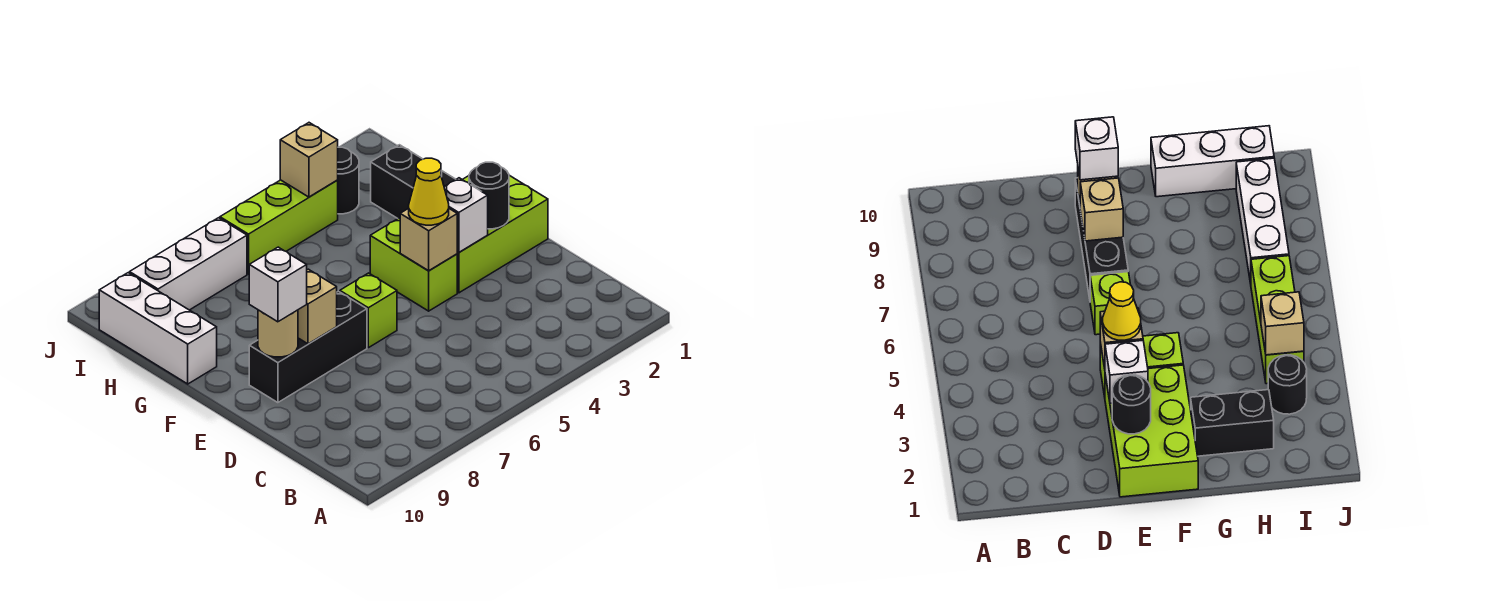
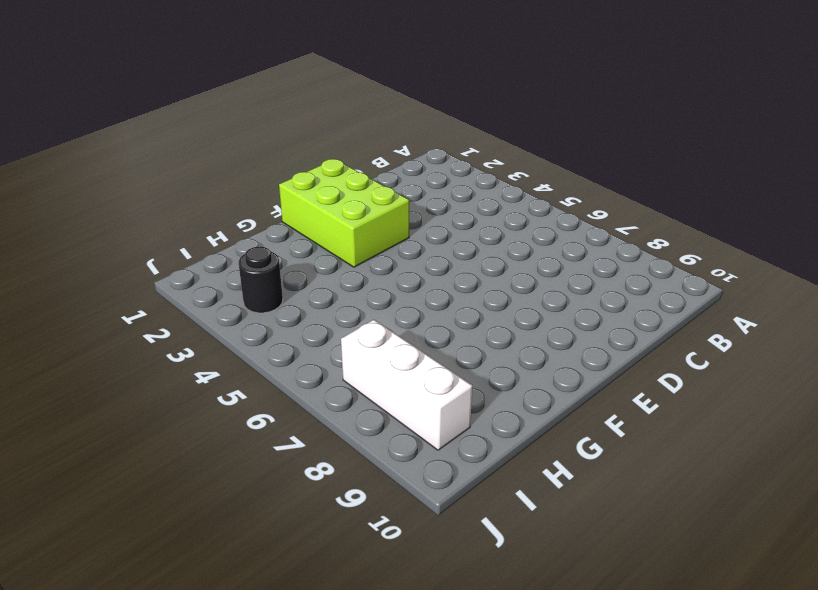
none -> lime 1x2 brick [370,218,457,311]
none -> lime 1x1 brick [340,273,397,348]
none -> black 1x3 brick [249,291,367,403]

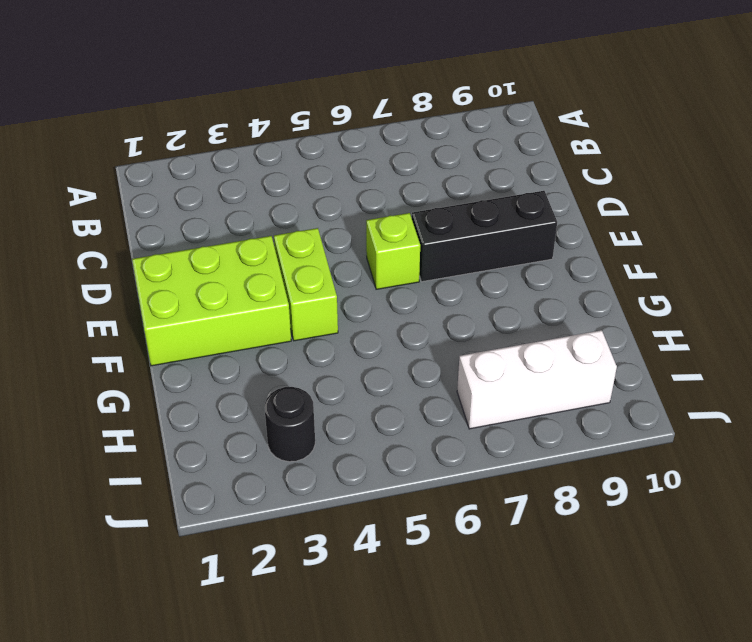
none -> black 1x2 brick [371,145,456,219]
none -> white 1x3 brick [99,273,217,384]
none -> lime 1x3 brick [220,180,338,274]

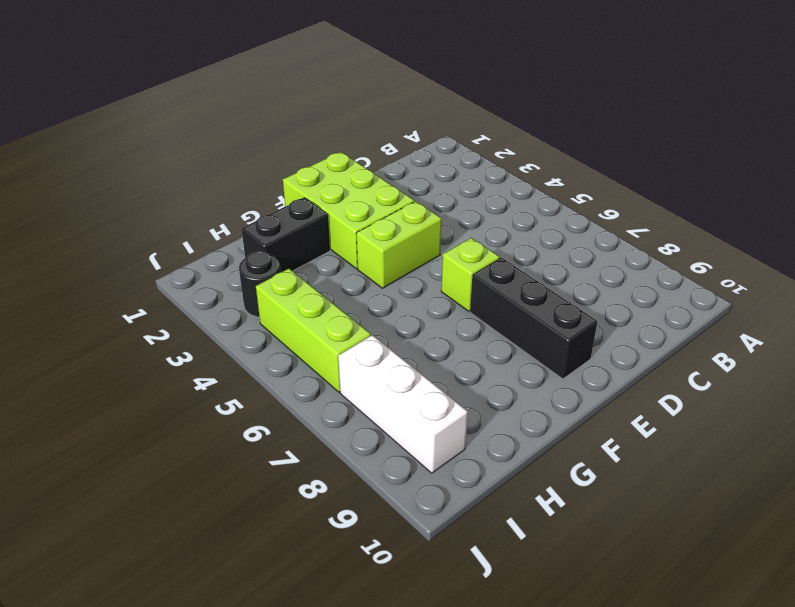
none -> white 1x3 brick [99,273,217,384]
none -> black 1x1 round brick [469,162,509,229]
none -> white 1x1 brick [444,178,488,253]

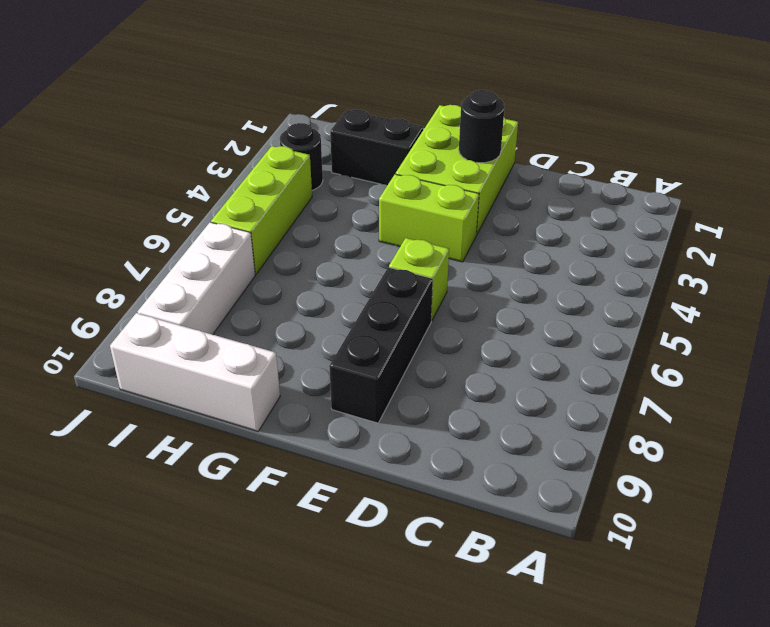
none -> white 1x1 brick [444,178,488,253]
none -> tan 1x1 brick [400,208,457,271]
none -> tan 1x1 brick [298,269,337,344]

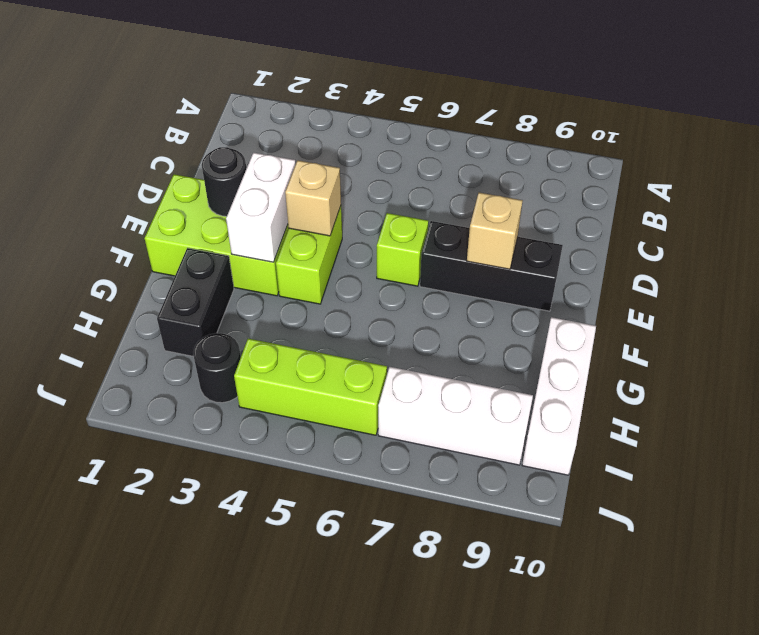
white 1x2 brick [226,153,296,262] -> white 1x1 brick [444,178,488,253]
none -> tan 1x1 round brick [258,310,298,357]
none -> tan 1x1 brick [280,123,338,197]
none -> yellow 1x1 cone [409,158,449,225]

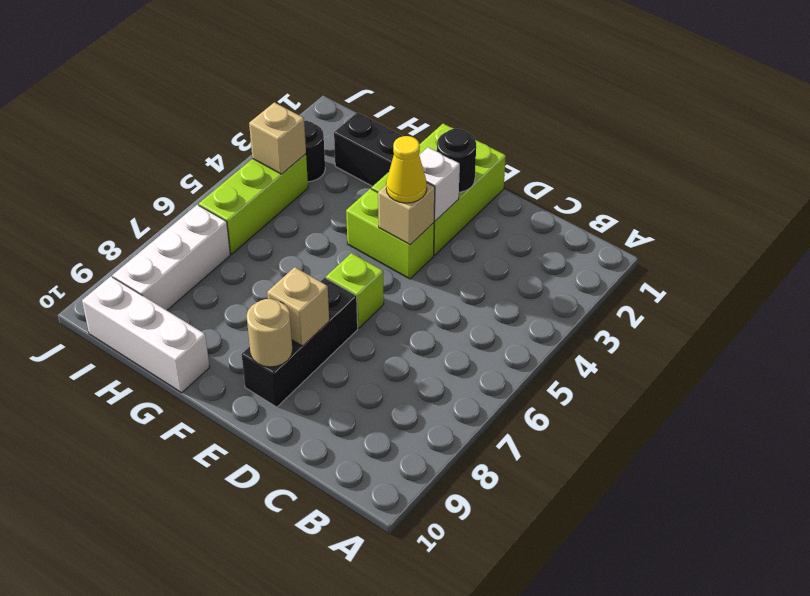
none -> white 1x1 brick [249,247,307,322]

